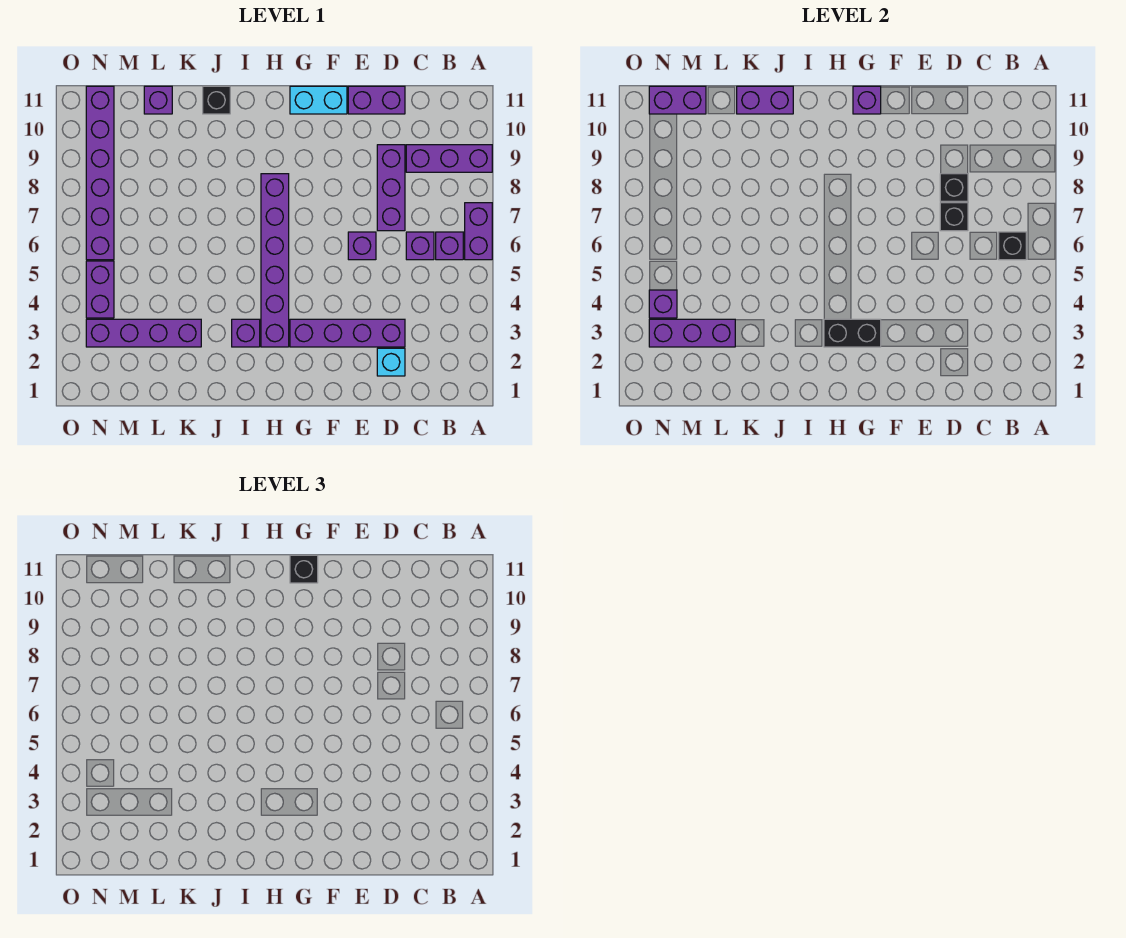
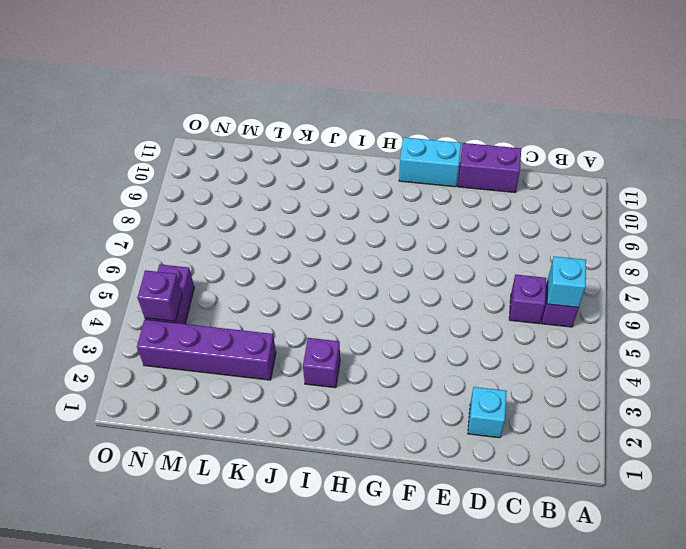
cyan 1x1 brick [547,256,586,308] -> black 1x1 brick [999,232,1026,260]
none -> purple 1x2 brick [465,203,492,260]
none -> purple 1x3 brick [406,145,492,172]
none -> purple 1x4 brick [290,319,405,347]

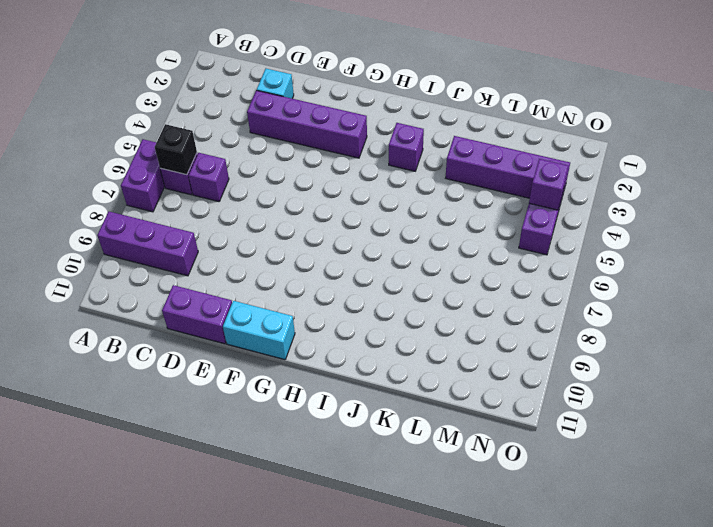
none -> purple 1x3 brick [377,145,405,231]
none -> purple 1x1 brick [348,232,376,260]
none -> purple 1x6 brick [261,174,289,347]

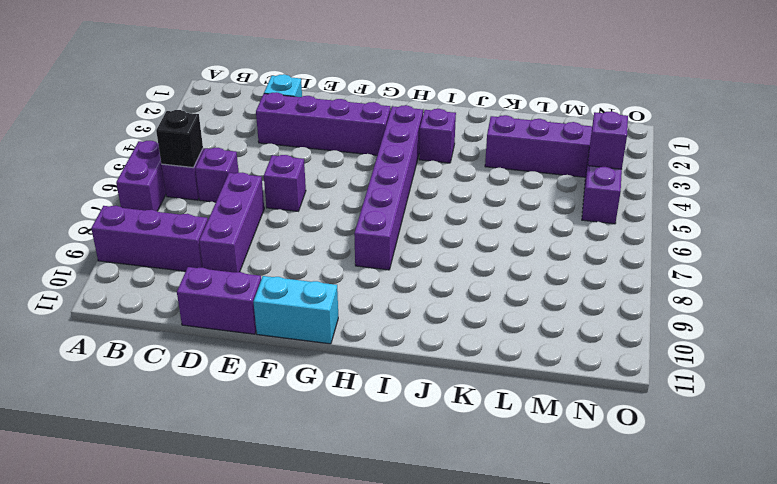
none -> black 1x1 brick [203,86,230,114]
none -> purple 1x1 brick [144,86,172,114]
none -> purple 1x6 brick [86,86,114,260]

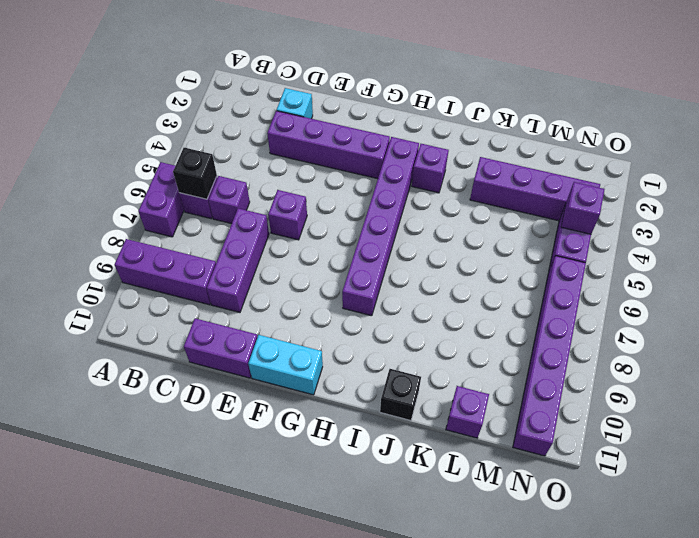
none -> black 1x1 brick [940,203,968,231]
none -> black 1x1 brick [940,174,968,201]
none -> black 1x2 brick [824,319,881,347]

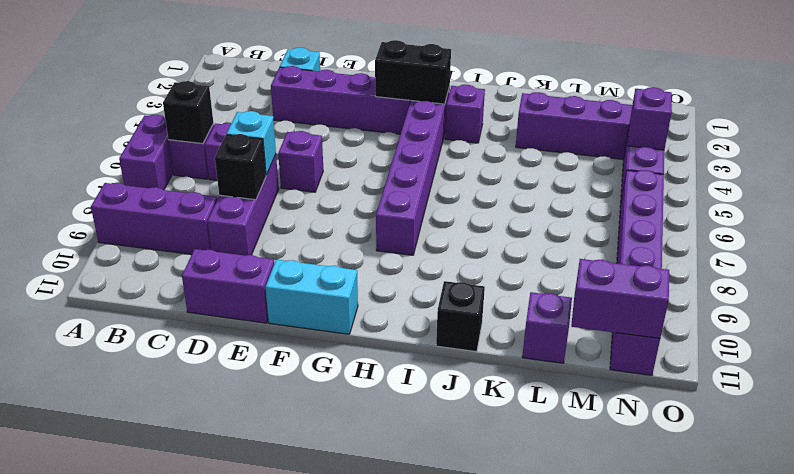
cyan 1x1 brick [227,111,276,175] -> black 1x1 brick [940,203,968,231]
none -> purple 1x1 brick [853,86,881,114]
none -> purple 1x2 brick [737,86,793,114]
none -> purple 1x3 brick [649,319,735,347]

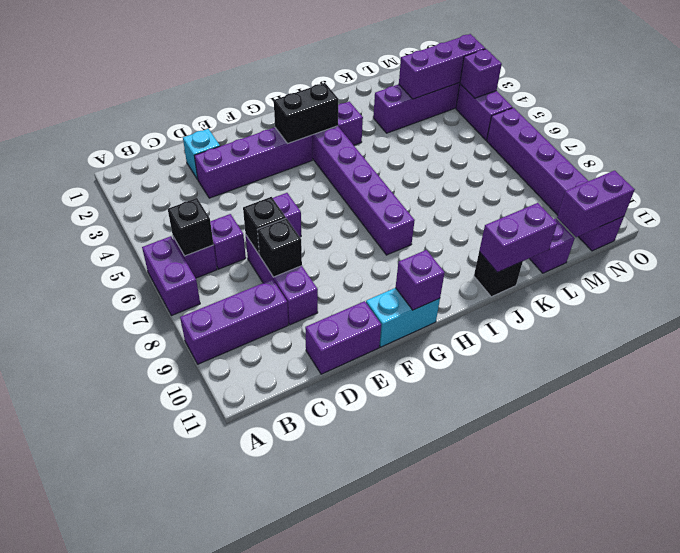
none -> black 1x1 brick [290,555,318,583]

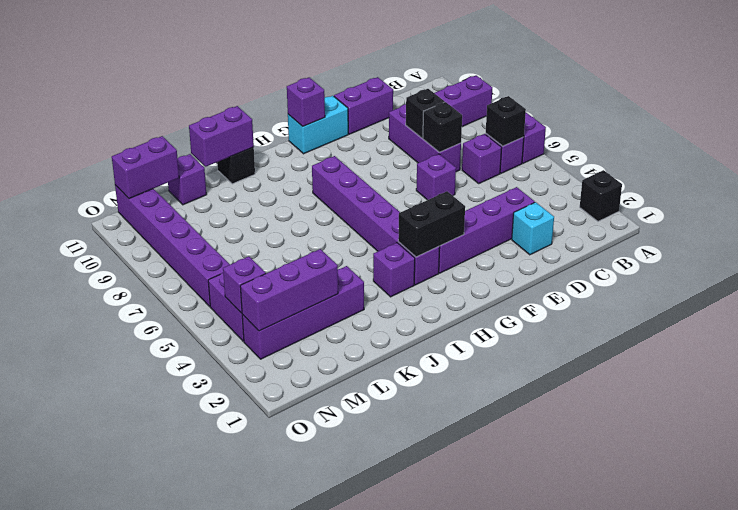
black 1x1 brick [580,170,622,221] -> black 1x1 brick moved to [290,555,318,583]

